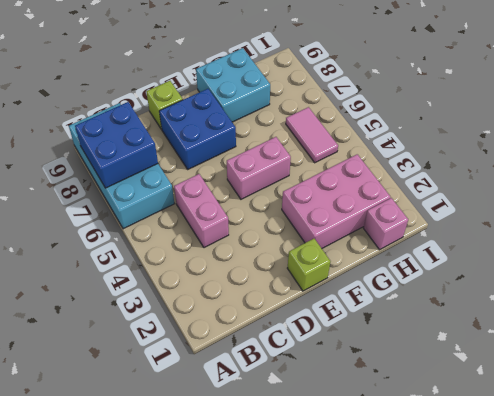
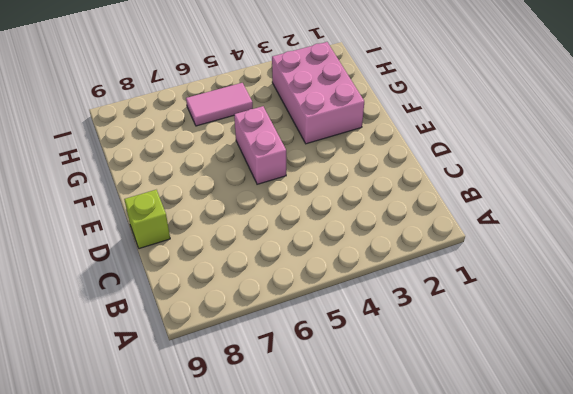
none -> cyan 2x4 brick [69,103,174,229]
none -> pink 1x2 brick [174,174,229,248]

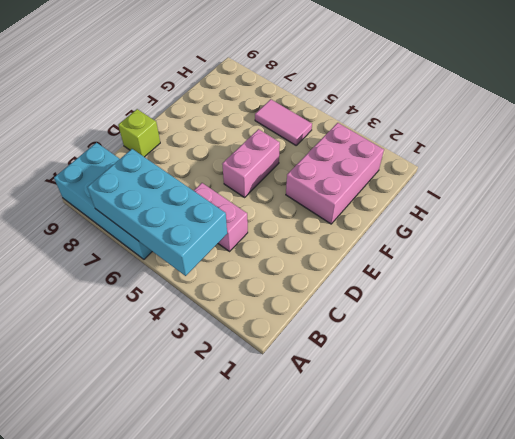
cyan 2x4 brick [88,149,227,276] -> blue 2x2 brick [75,102,158,188]
none -> blue 2x2 brick [159,89,236,169]
none -> lime 1x1 brick [287,238,330,291]

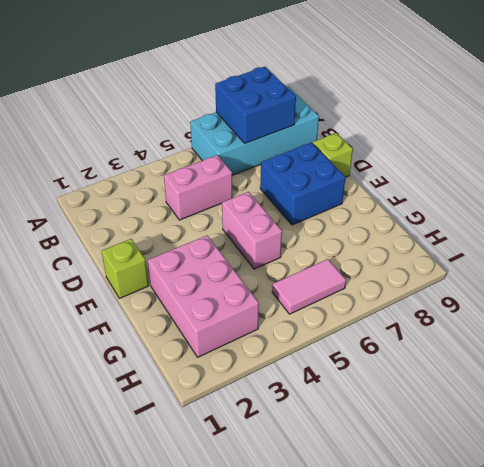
none -> cyan 2x2 brick [196,48,270,122]
none -> pink 1x1 brick [364,198,408,250]

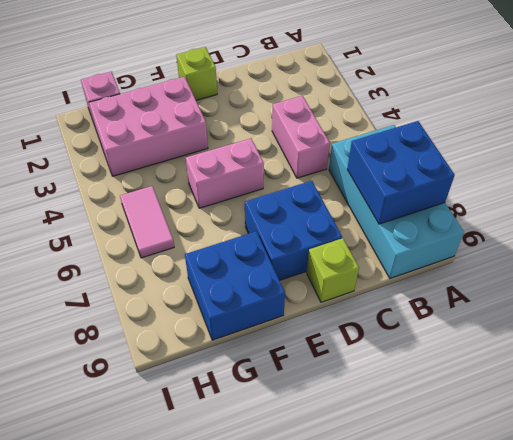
blue 2x2 brick [185,231,285,340] -> cyan 2x2 brick [196,48,270,122]

